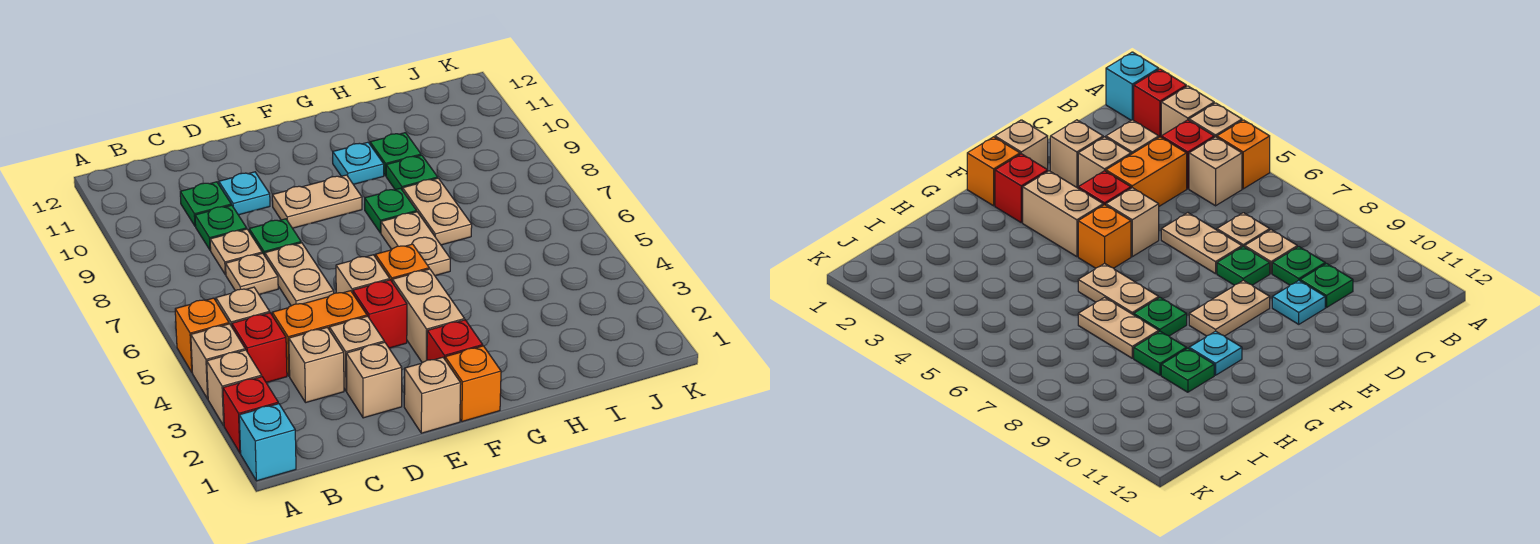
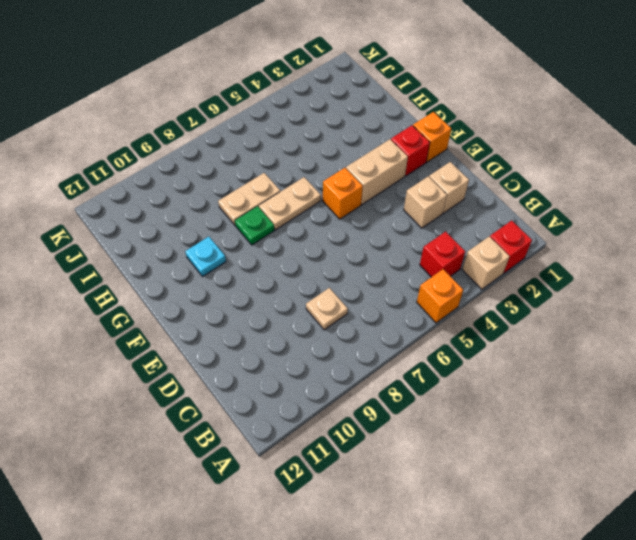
none -> cyan 1x1 brick [239,404,296,481]
none -> tan 1x1 brick [191,324,245,399]
none -> tan 1x1 brick [216,287,270,327]
none -> tan 1x1 brick [289,328,344,403]

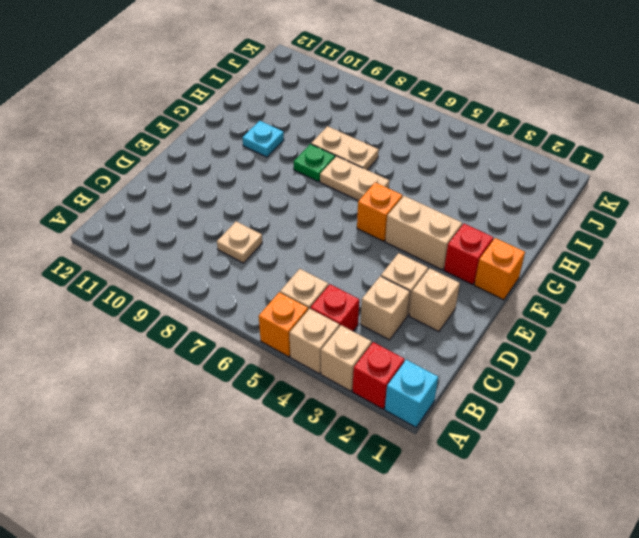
none -> orange 1x2 brick [272,291,367,376]
none -> tan 1x1 plate [226,253,278,294]
none -> green 1x1 plate [195,205,247,250]
none -> green 1x1 plate [180,182,231,226]

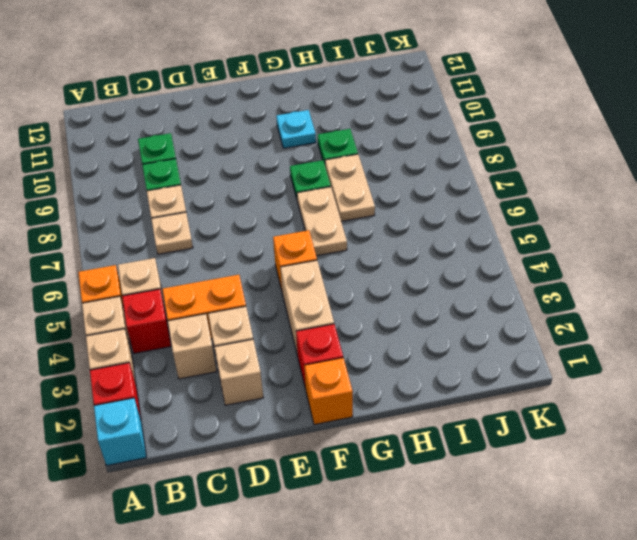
none -> tan 1x2 plate [265,243,334,306]
none -> green 1x1 plate [249,219,301,256]
none -> cyan 1x1 plate [219,172,270,215]
none -> tan 1x1 brick [404,357,461,433]

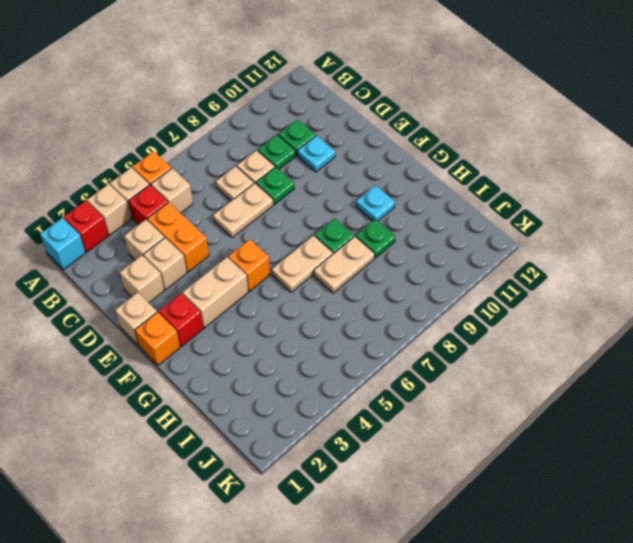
none -> red 1x1 brick [353,280,407,348]
none -> tan 1x1 brick [336,255,390,293]
none -> tan 1x2 plate [272,175,362,228]
none -> green 1x1 plate [370,133,421,176]

